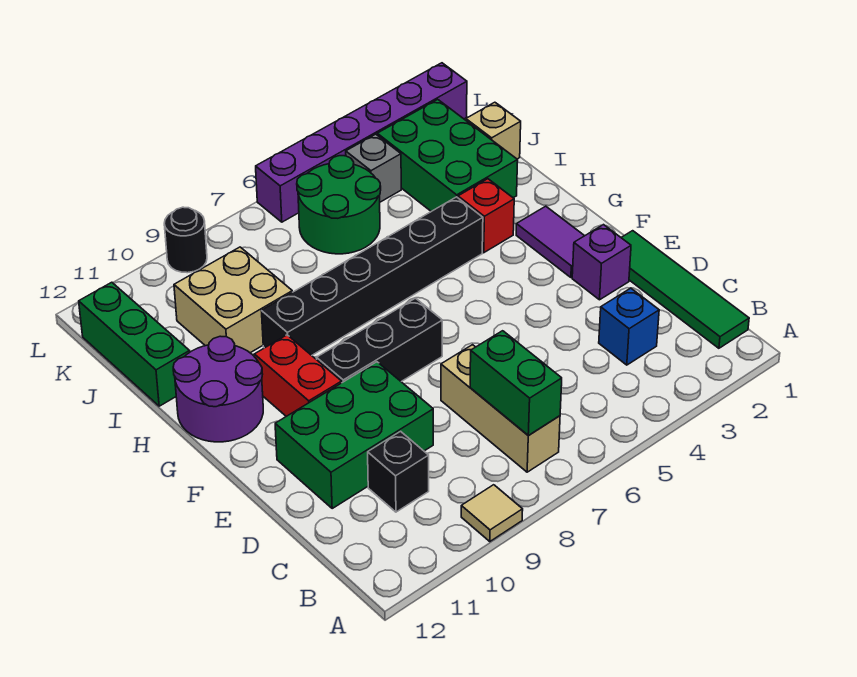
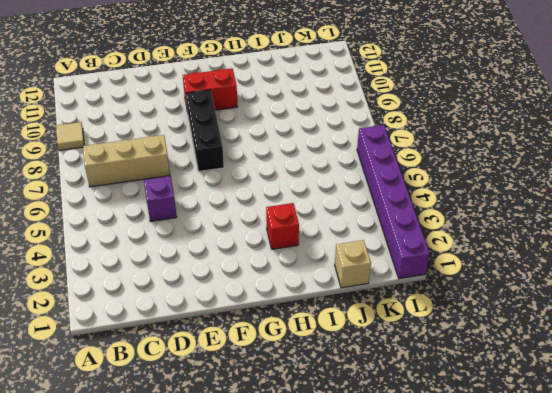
purple 1x1 brick [144,176,177,222] -> purple 1x1 brick moved to [572,225,631,300]
none -> green 1x4 tile [621,231,749,348]
none -> blue 1x1 brick [599,288,659,365]
none -> black 1x1 brick [368,431,429,512]

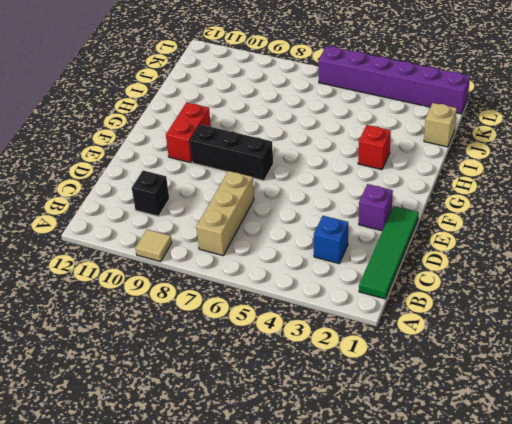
none -> green 2x3 brick [275,362,433,508]
none -> purple 1x2 tile [516,206,584,277]
none -> purple 2x2 round brick [173,336,263,442]

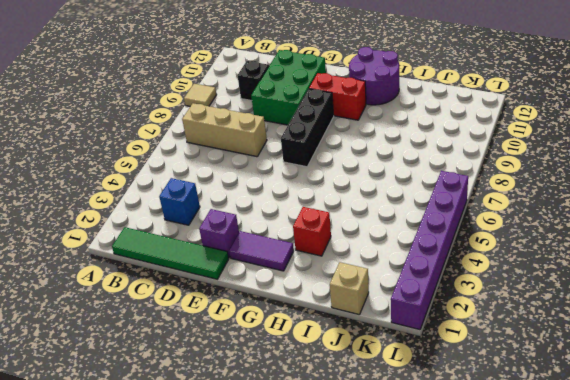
none -> black 1x6 brick [262,197,483,355]
none -> green 2x3 brick [377,99,518,211]
none -> tan 2x2 brick [174,247,292,353]

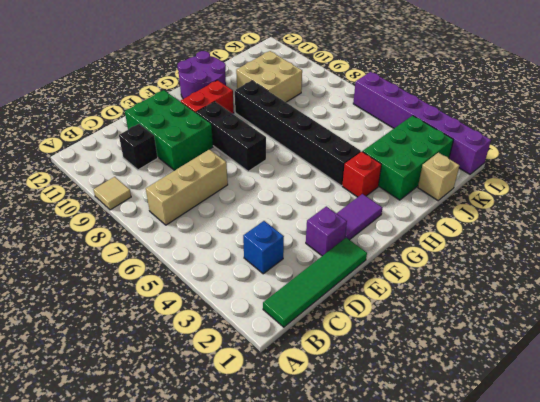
none -> green 1x3 brick [79,282,190,406]
none -> green 2x2 round brick [297,156,381,254]
none -> grey 1x1 brick [346,134,401,202]

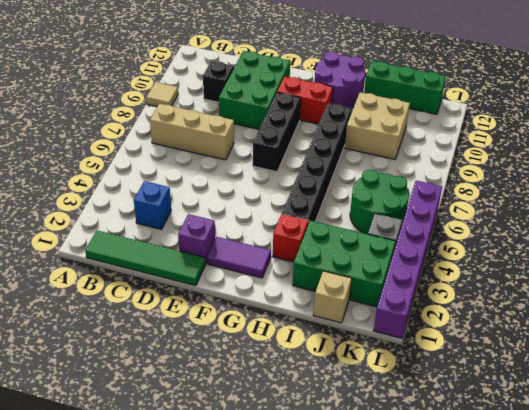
none -> black 1x1 round brick [164,207,207,273]
none -> green 1x2 brick [470,331,562,436]

